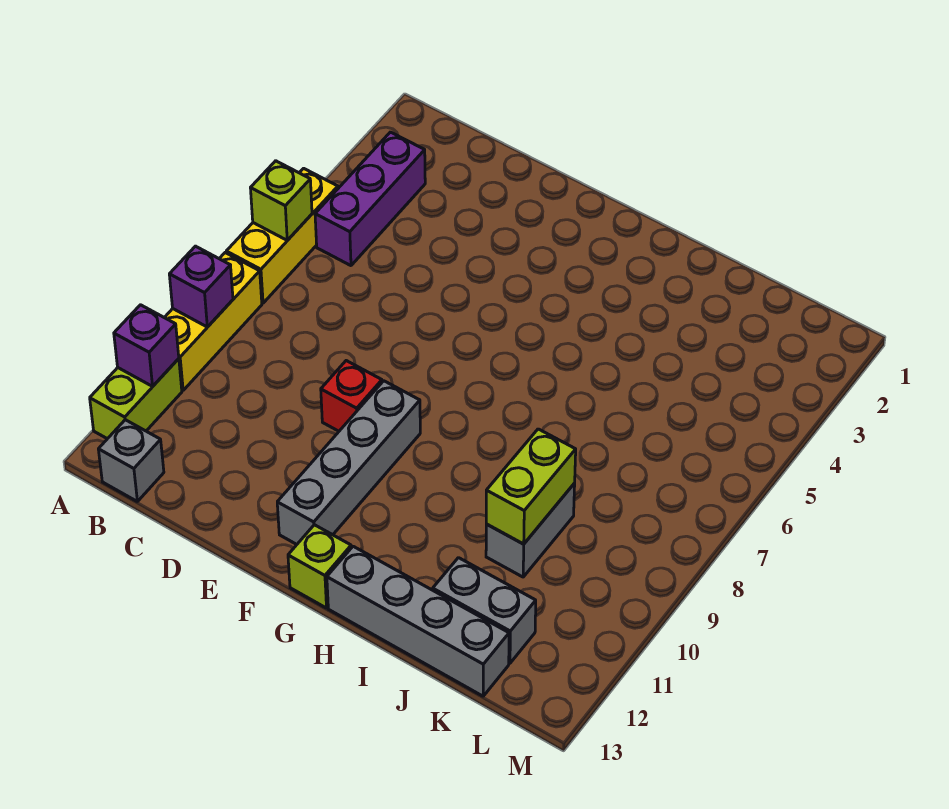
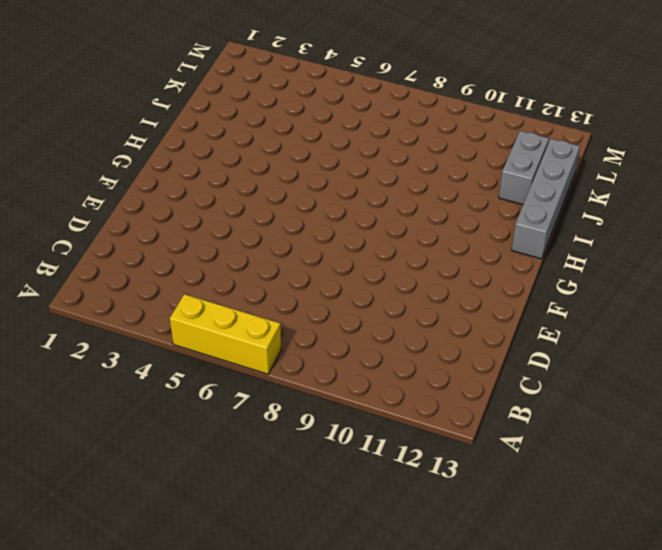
none -> yellow 1x3 brick [164,253,262,390]
none -> lime 1x2 brick [90,359,182,439]
none -> purple 1x3 brick [315,132,425,266]

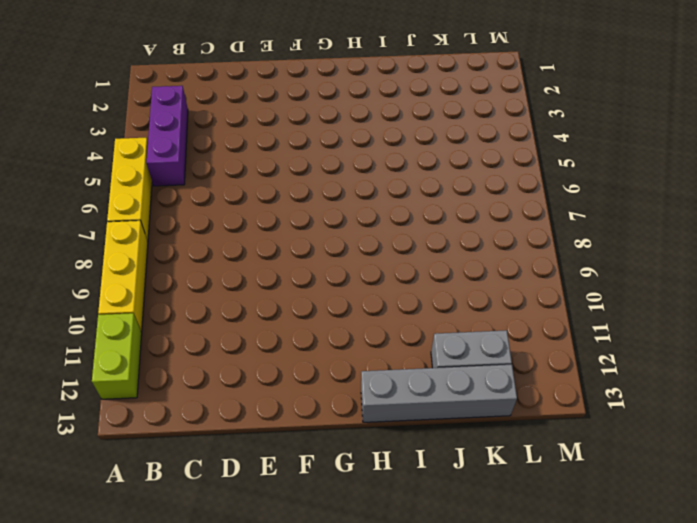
none -> grey 1x1 brick [98,420,164,501]
none -> red 1x1 brick [321,361,382,431]
none -> grey 1x4 brick [277,381,420,544]

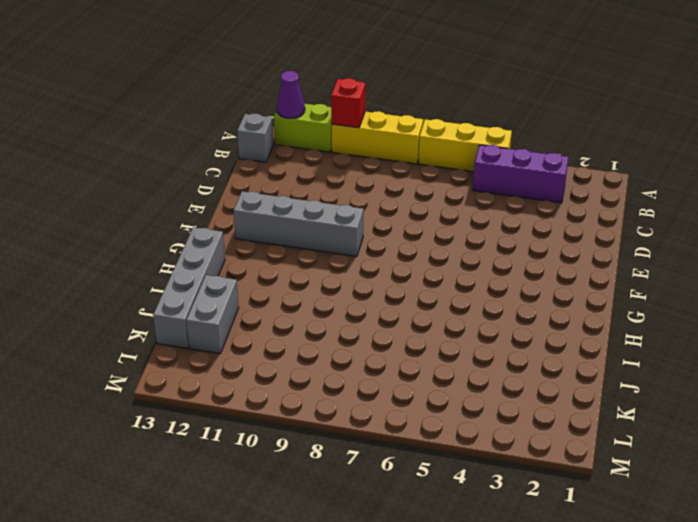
red 1x1 brick [331,78,365,128] -> red 1x1 brick moved to [321,361,382,431]
purple 1x1 cone [277,71,305,118] -> none
none -> lime 1x1 brick [288,525,351,608]
none -> grey 1x2 brick [486,483,575,577]
none -> lime 1x1 brick [251,161,312,240]

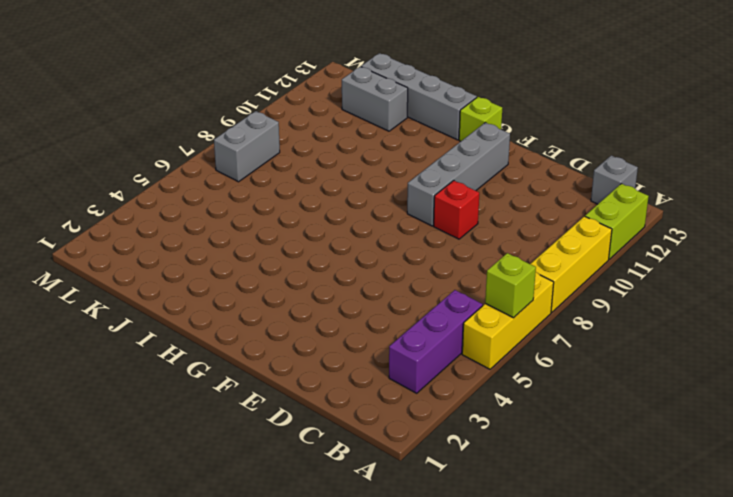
grey 1x2 brick [214,111,280,182] -> grey 1x2 brick moved to [486,483,575,577]
none -> purple 1x1 brick [169,246,233,327]
none -> purple 1x1 brick [114,305,179,386]
none -> lime 1x2 brick [486,429,576,544]

